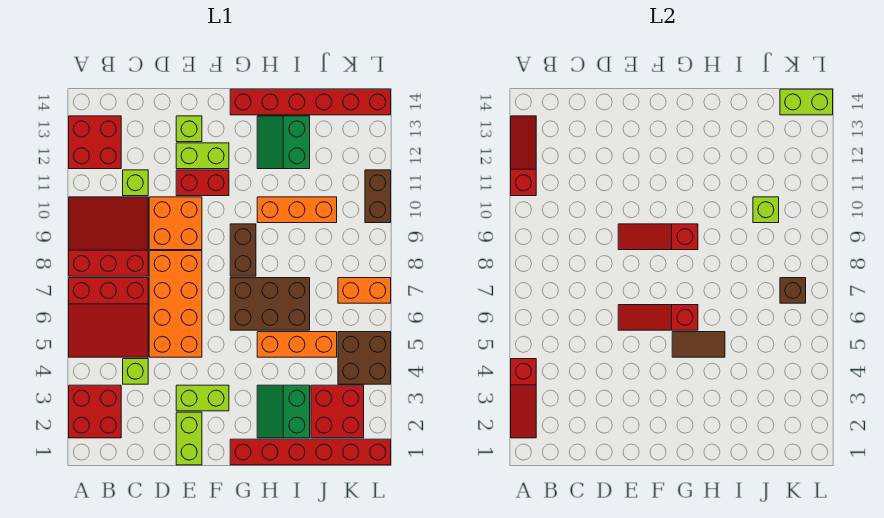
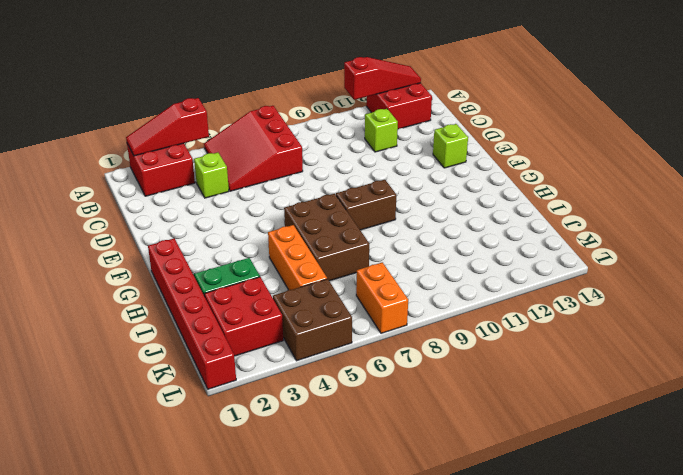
none -> red 3x3 slope [69,197,148,276]
none -> orange 2x4 brick [149,251,202,357]
none -> orange 2x2 brick [149,197,202,250]
none -> lime 1x2 brick [176,412,202,465]

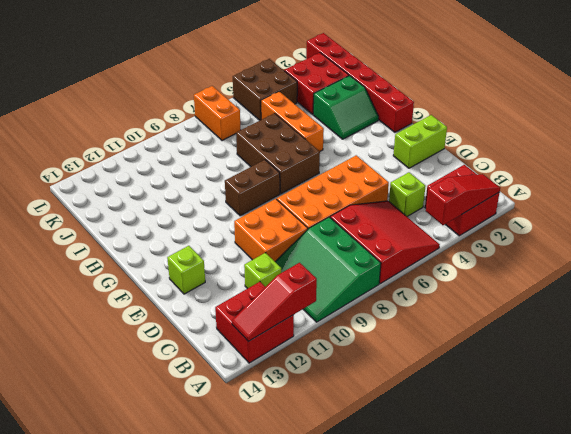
green 3x3 slope [275,217,381,322] -> red 3x3 slope [69,197,148,276]
none -> lime 1x2 brick [176,385,229,411]
none -> red 1x2 brick [176,170,229,196]
none -> lime 1x2 brick [176,143,229,169]
none -> red 1x6 brick [230,89,391,115]

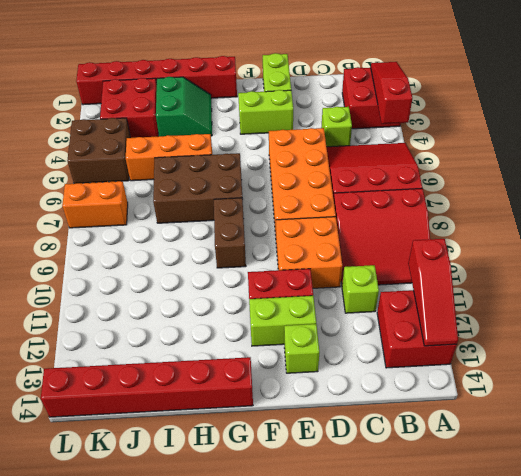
none -> orange 1x3 brick [257,197,337,223]
none -> green 2x2 slope [257,116,310,169]
none -> brown 1x2 brick [365,170,391,223]
none -> red 1x3 slope [618,305,698,330]

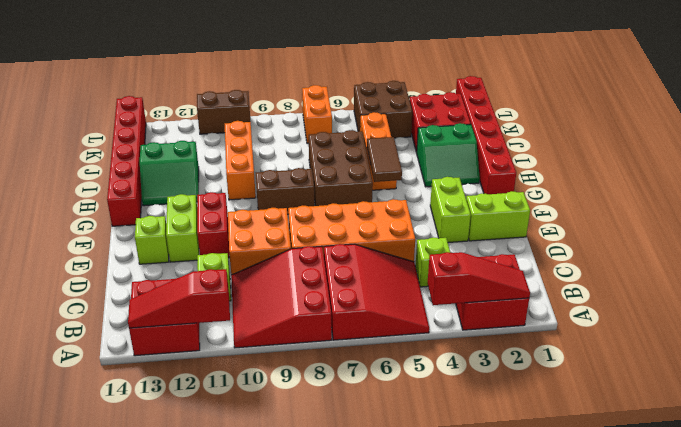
none -> red 1x3 slope [618,305,698,330]
none -> red 1x3 slope [618,224,698,250]
none -> lime 1x1 brick [753,197,779,223]
none -> brown 1x1 brick [780,278,806,303]

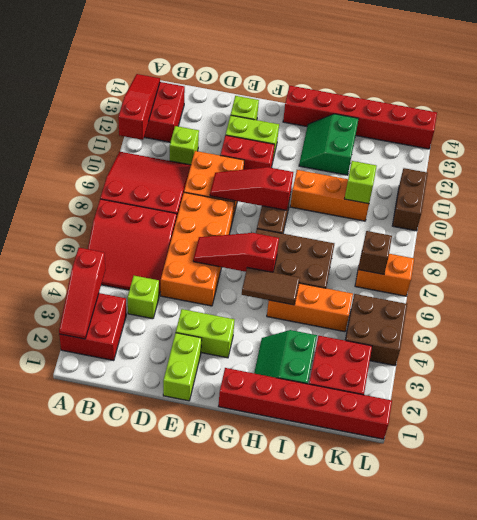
none -> lime 1x2 brick [780,89,833,115]

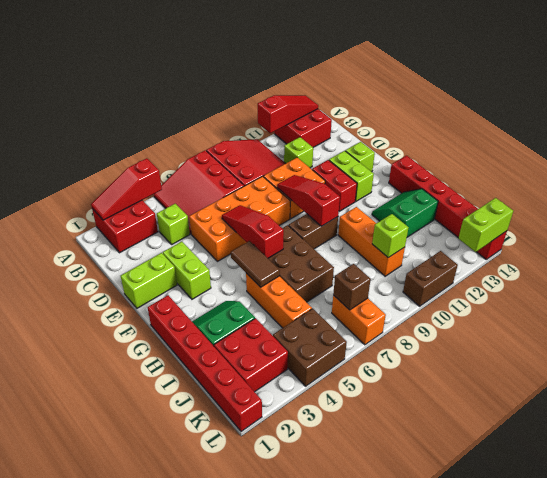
lime 1x2 brick [458,198,513,252] -> lime 1x2 brick turned to [780,89,833,115]

